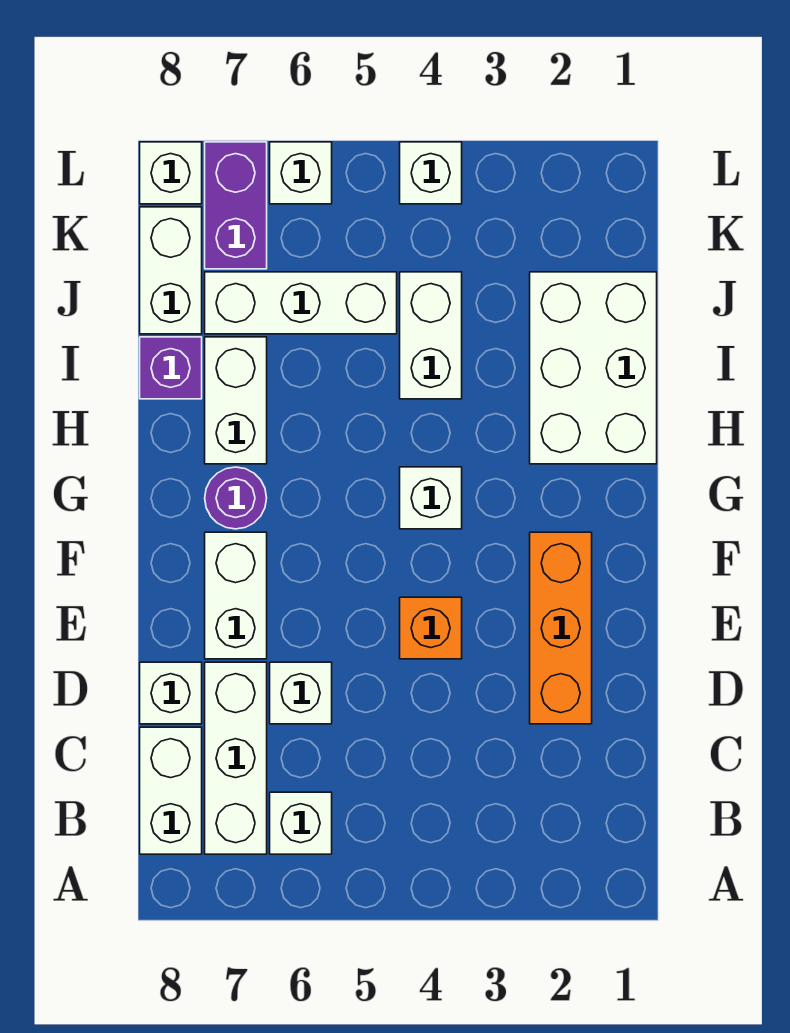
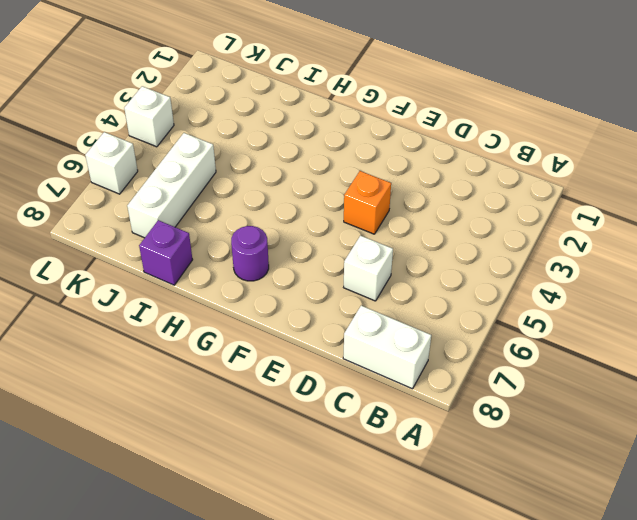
none -> white 1x1 brick [270,792,332,854]
none -> white 1x3 brick [205,662,267,854]
none -> orange 1x3 brick [530,532,592,724]

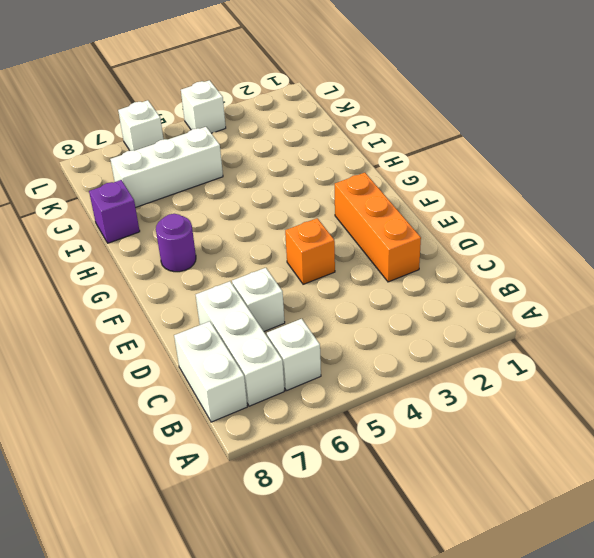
none -> white 1x1 brick [140,662,202,724]
none -> white 1x2 brick [205,532,267,659]
none -> white 1x1 brick [400,467,462,529]

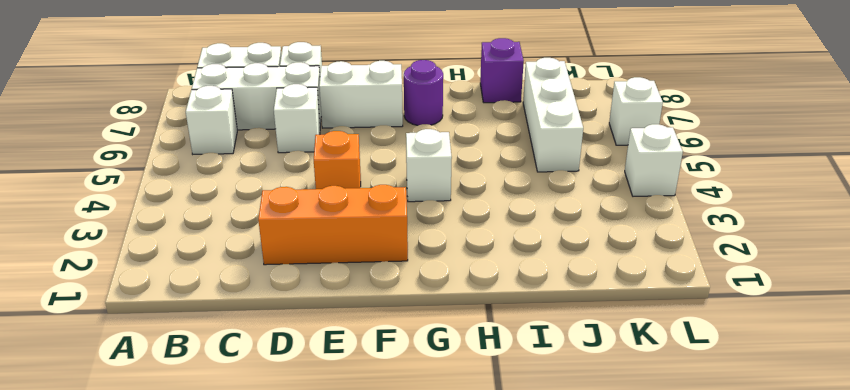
none -> white 2x3 brick [530,272,657,464]
none -> white 1x2 brick [205,337,267,464]
none -> white 1x2 brick [400,272,462,399]

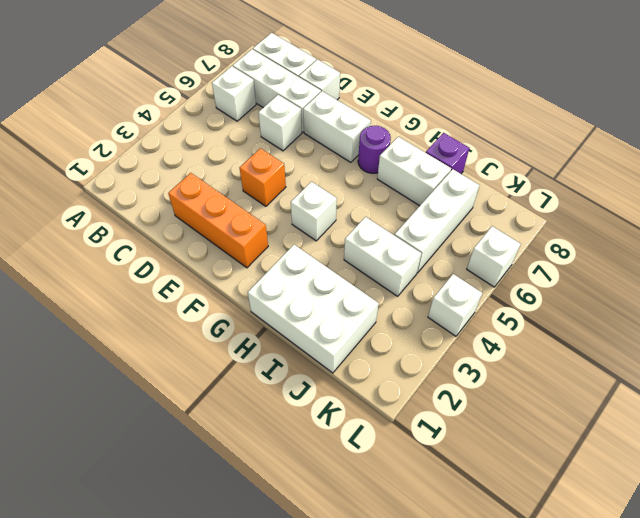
none -> white 1x2 brick [140,207,202,334]
none -> purple 1x2 brick [205,142,267,269]
none -> white 1x1 brick [140,142,202,204]

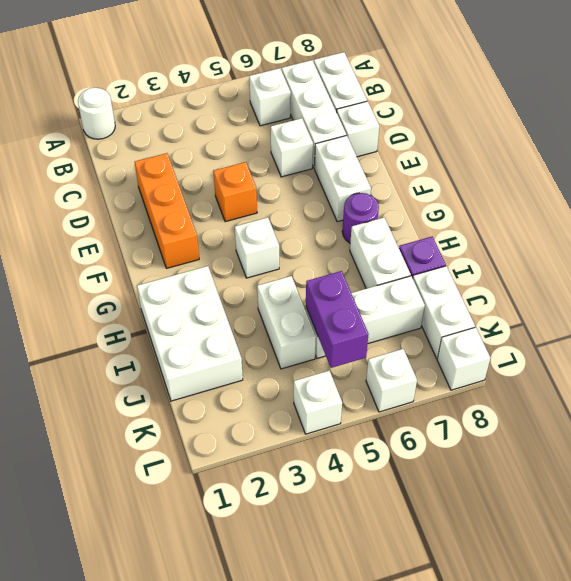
white 1x1 round brick [78,88,115,139] -> none
purple 1x2 brick [306,271,369,368] -> purple 1x2 brick moved to [205,142,267,269]

